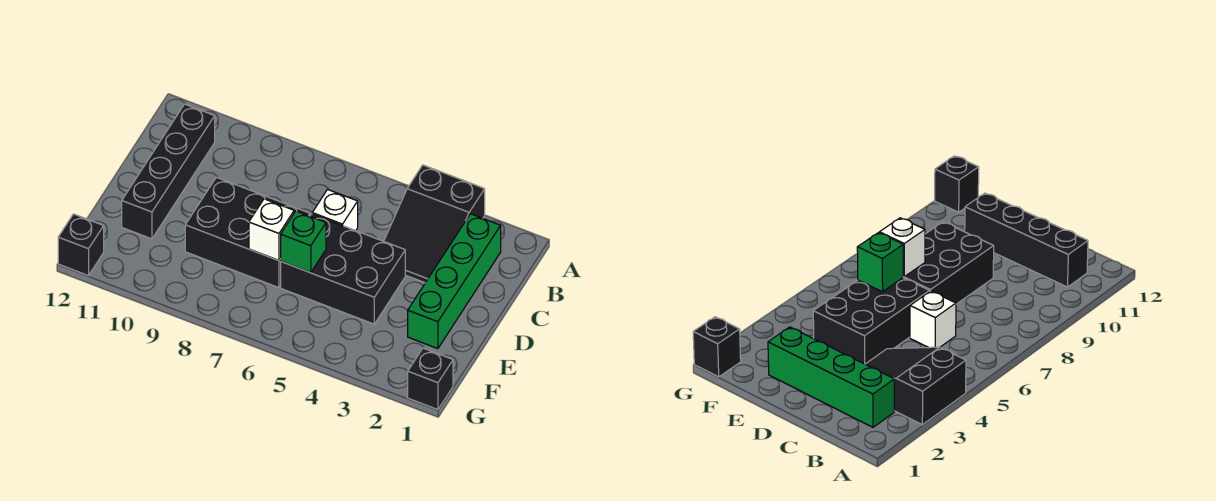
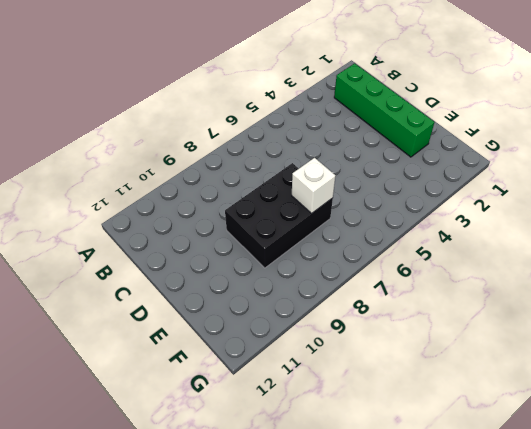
none -> black 2x3 slope [384,165,485,283]
none -> black 1x4 brick [122,104,215,239]

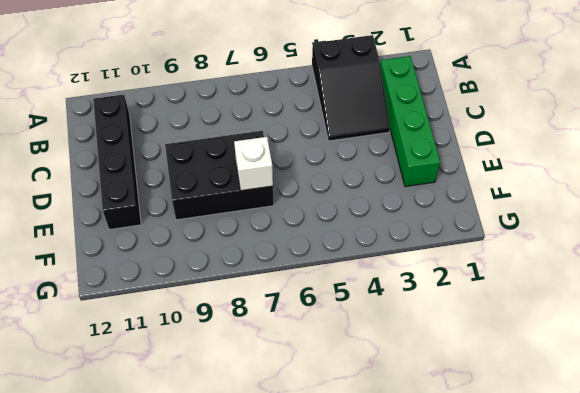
none -> white 1x1 brick [312,190,358,231]
none -> black 2x3 brick [281,214,405,324]

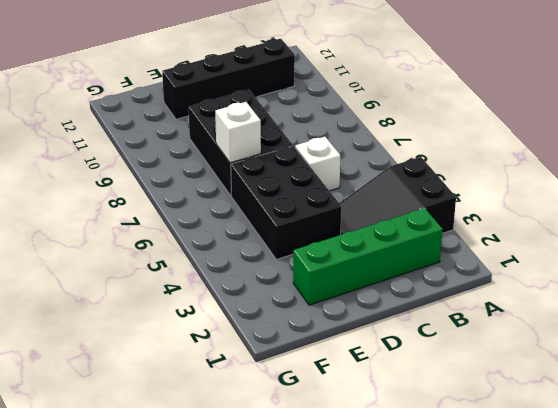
none -> black 1x1 brick [408,348,453,410]
none -> black 1x1 brick [58,214,104,276]

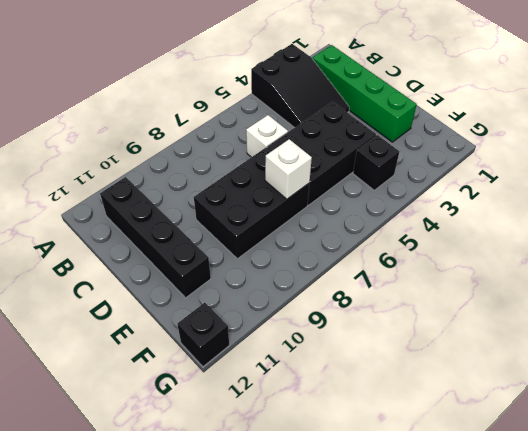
black 1x1 brick [353,135,399,190] -> black 1x1 brick moved to [408,348,453,410]
none -> green 1x1 brick [281,211,326,273]

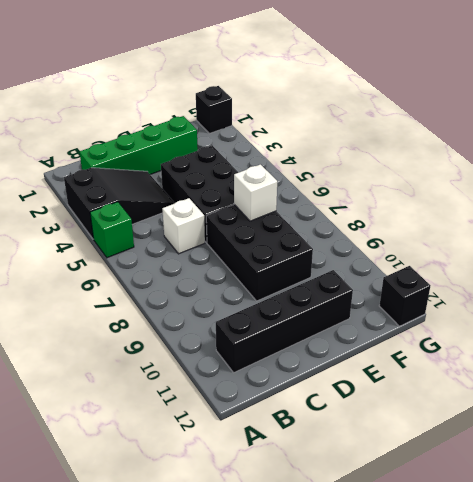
green 1x1 brick [90,202,134,258] -> green 1x1 brick moved to [281,211,326,273]

